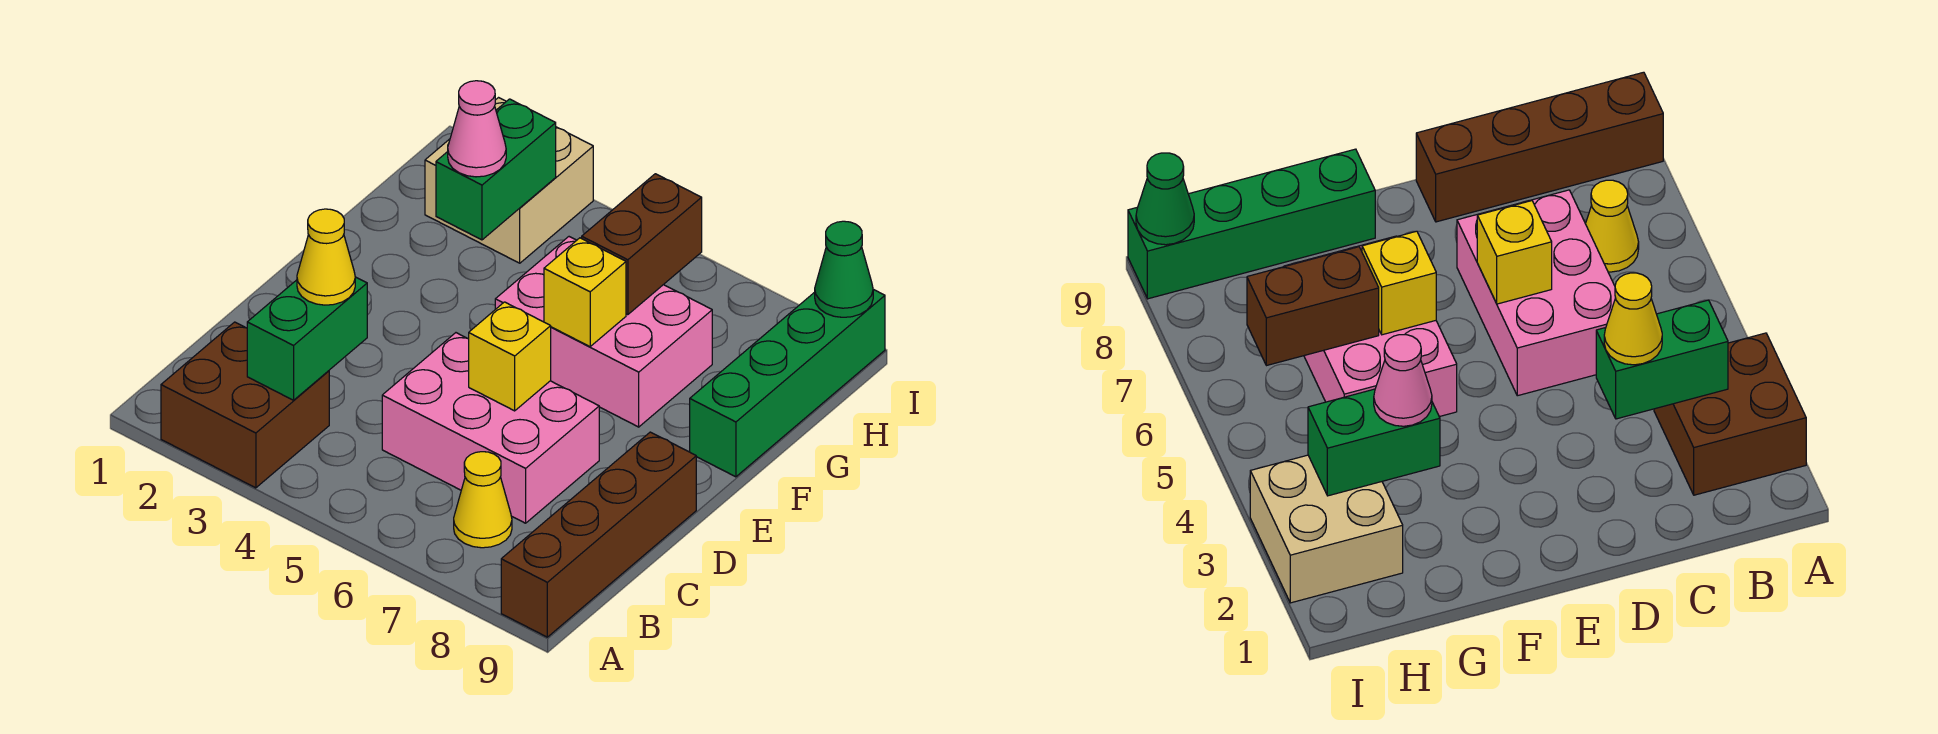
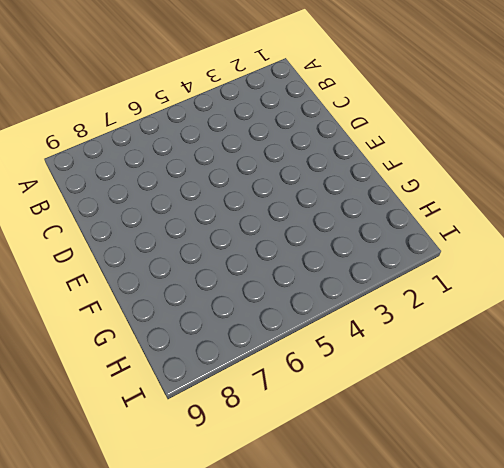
none -> brown 2x2 brick [161,322,329,488]
none -> brown 1x4 brick [501,432,696,637]
none -> yellow 1x1 cone [454,452,512,548]

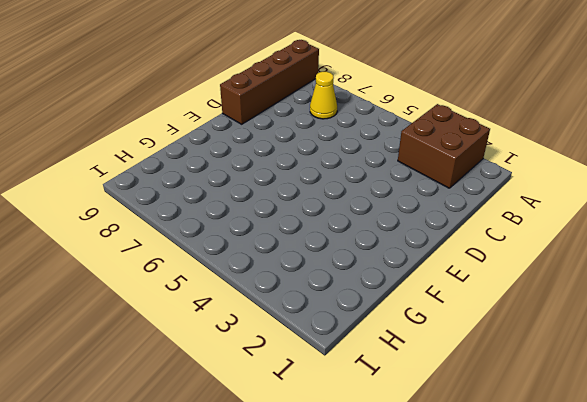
none -> pink 2x3 brick [382,333,599,523]
none -> pink 2x3 brick [495,237,712,427]
none -> green 1x4 brick [690,290,885,477]

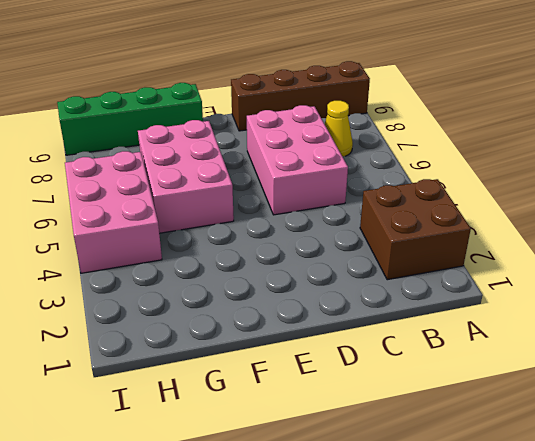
pink 2x3 brick [65,151,162,273] -> none
none -> tan 2x2 brick [425,98,593,263]
none -> green 1x2 brick [247,277,367,400]
none -> yellow 1x1 brick [469,302,551,411]

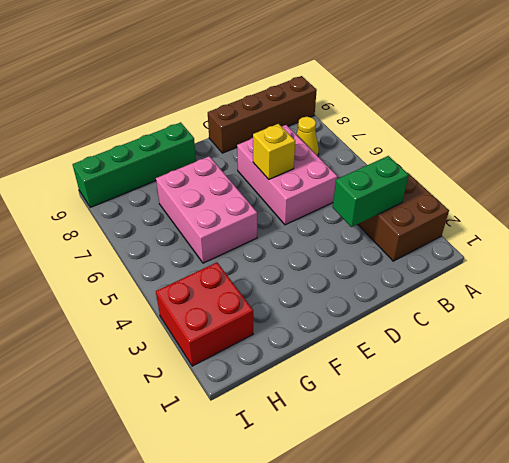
red 2x2 brick [156,262,253,366] -> tan 2x2 brick [425,98,593,263]
none -> yellow 1x1 brick [544,238,626,347]
none -> green 1x2 brick [436,99,556,240]
none -> brown 1x2 brick [582,174,702,315]

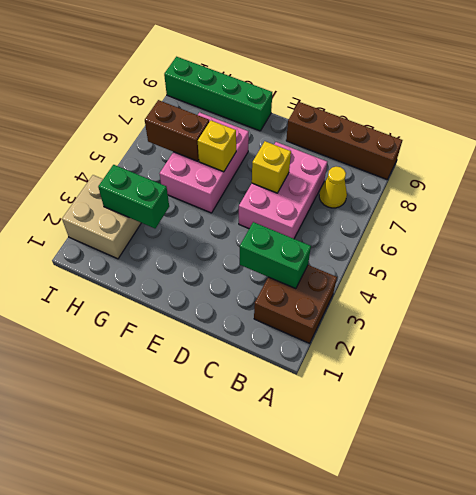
none -> green 1x1 cone [815,221,873,317]
none -> yellow 1x1 cone [297,209,355,305]
none -> pink 1x1 cone [448,81,506,177]

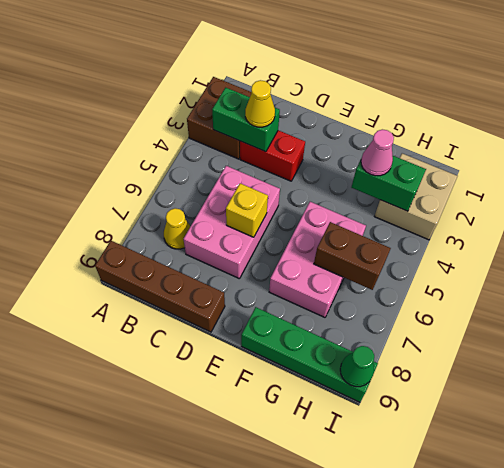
red 1x2 brick [240,130,305,181] -> none
none -> yellow 1x1 brick [544,238,626,347]

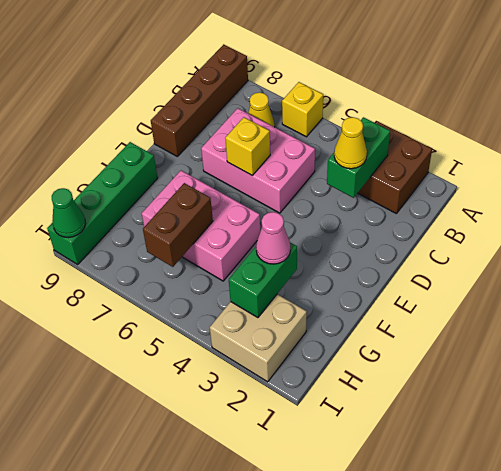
yellow 1x1 brick [282,82,323,137] -> yellow 1x1 brick moved to [544,238,626,347]

